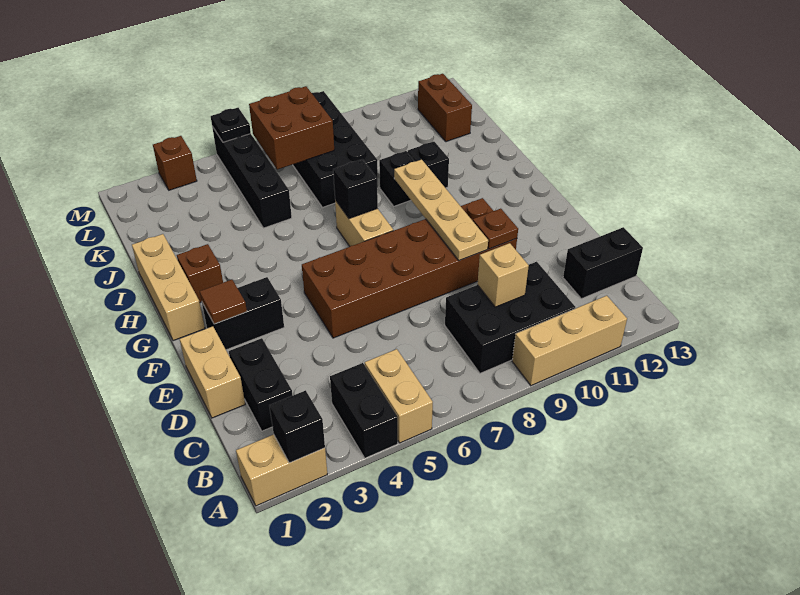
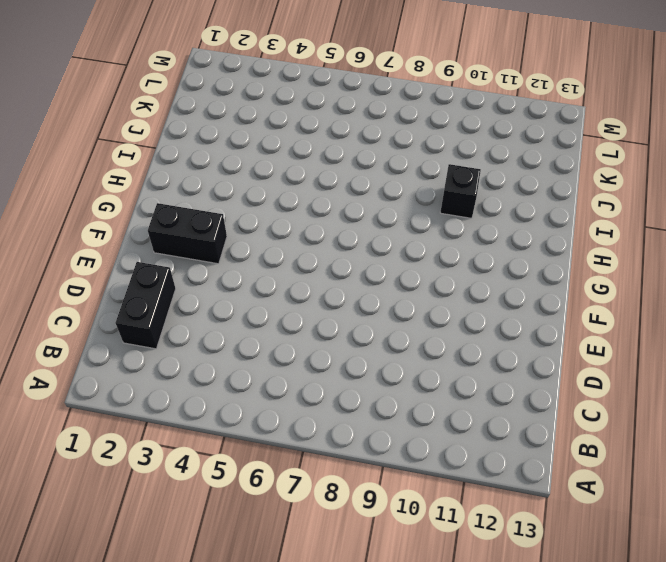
none -> tan 1x2 brick [236,434,327,506]
none -> black 1x2 brick [330,363,398,458]
none -> tan 1x2 brick [365,349,433,443]

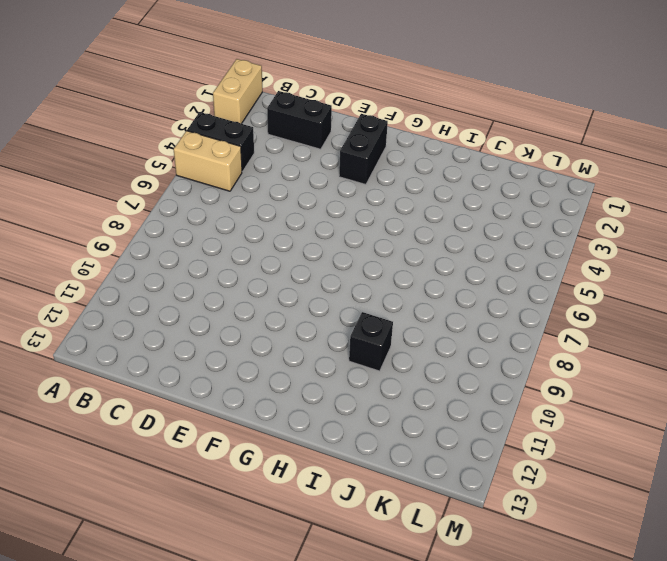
none -> tan 1x3 brick [512,296,627,386]
none -> black 2x3 brick [445,262,575,373]
none -> black 1x2 brick [563,227,643,299]

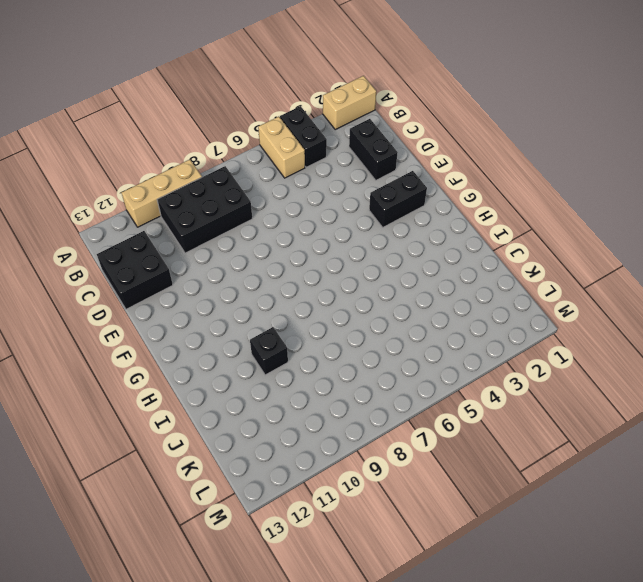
black 2x2 brick [97,231,173,309] -> black 1x2 brick [563,227,643,299]
none -> tan 1x2 brick [180,326,245,418]
none -> brown 2x6 brick [302,198,517,338]
none -> tan 1x3 brick [132,234,205,341]

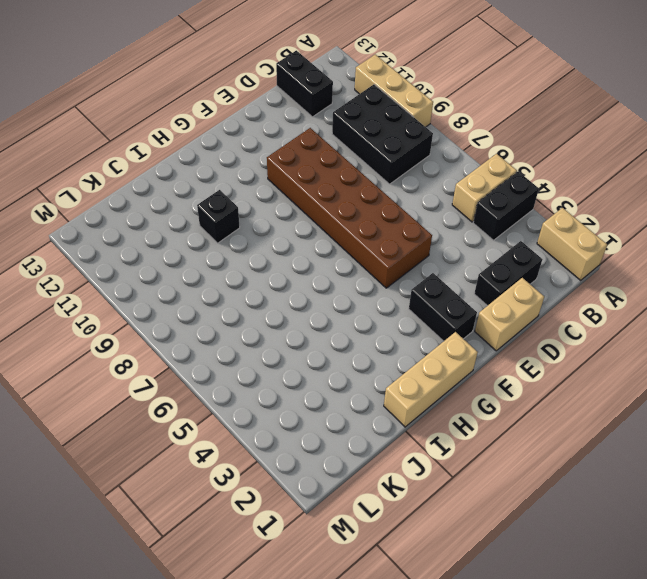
none -> tan 1x2 brick [335,200,393,246]
none -> brown 1x1 brick [177,244,223,303]
none -> black 1x1 brick [379,151,415,206]

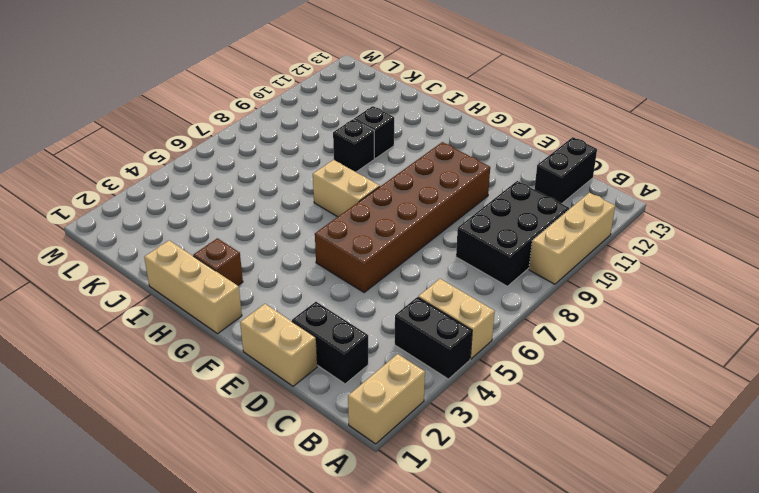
none -> black 1x2 brick [202,277,284,350]
none -> black 1x4 brick [212,127,292,228]
none -> black 2x4 brick [293,91,378,207]

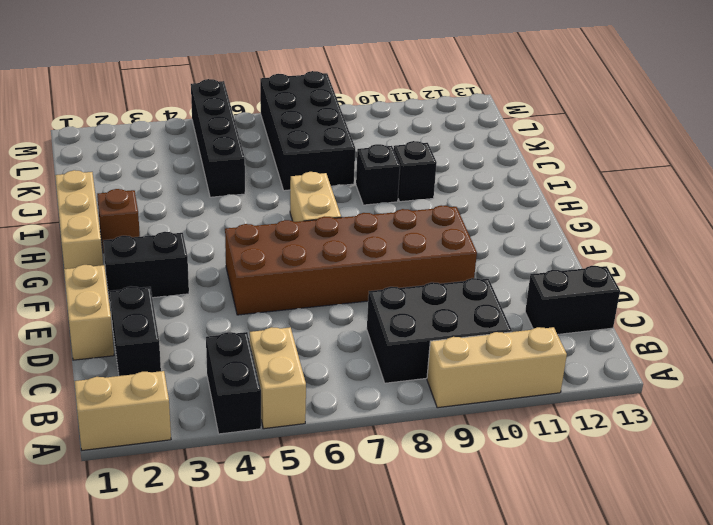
none -> brown 1x2 brick [418,74,472,142]
none -> brown 1x1 brick [153,136,197,190]
none -> black 1x1 brick [269,390,325,463]

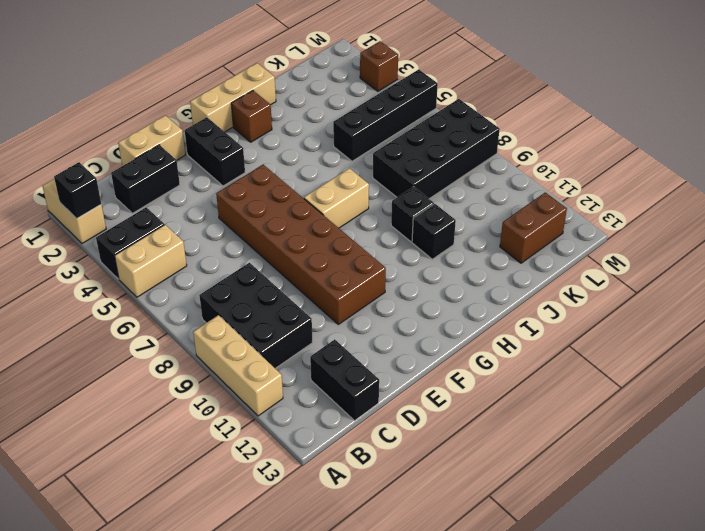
none -> tan 1x1 brick [478,243,529,307]
none -> tan 1x4 plate [394,160,488,261]
none -> brown 1x1 plate [473,209,518,249]

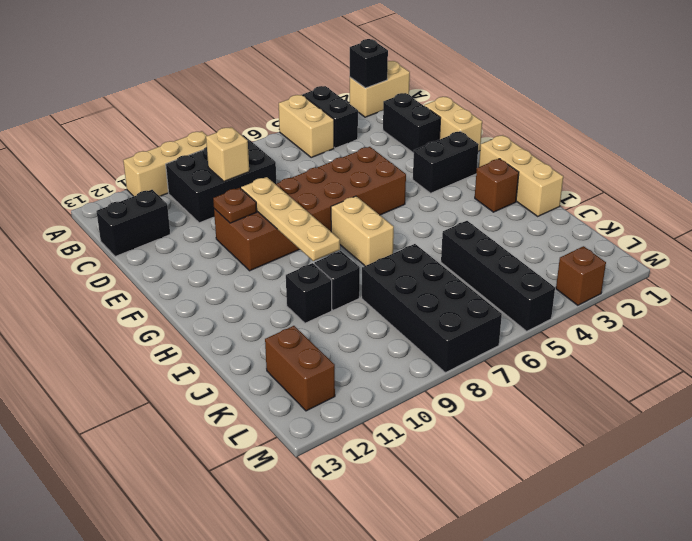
none -> brown 1x1 tile [200,280,247,324]
none -> black 1x1 brick [333,159,378,219]
none -> brown 2x2 brick [249,86,334,170]

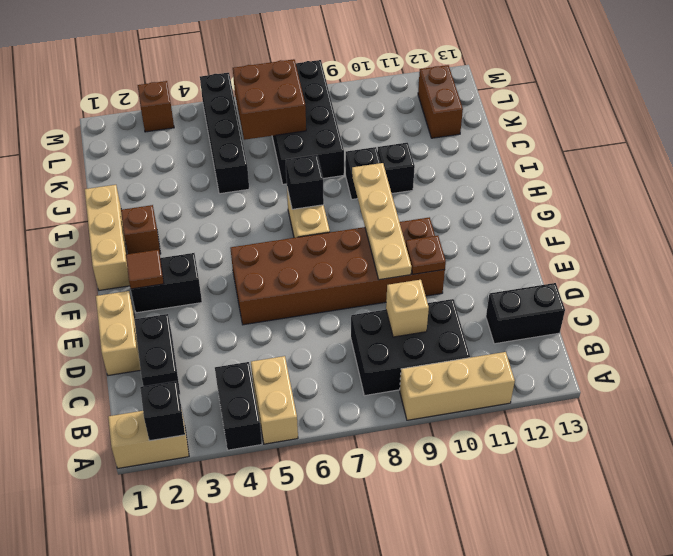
none -> black 1x1 plate [211,108,251,142]

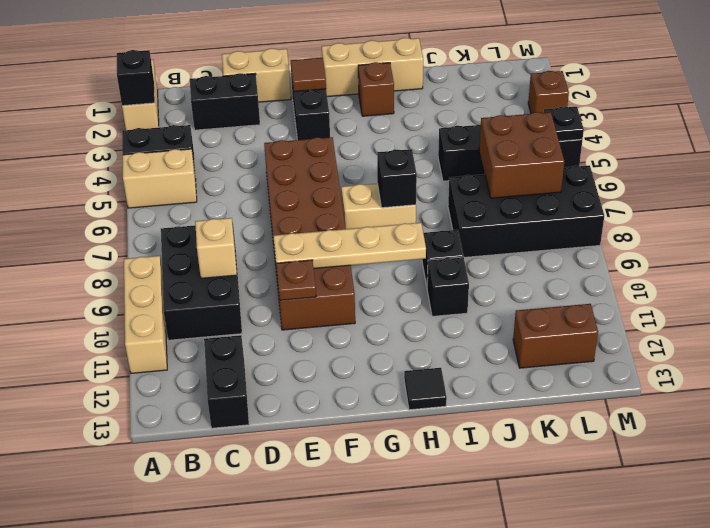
black 1x1 tile [404,368,447,410] -> none

